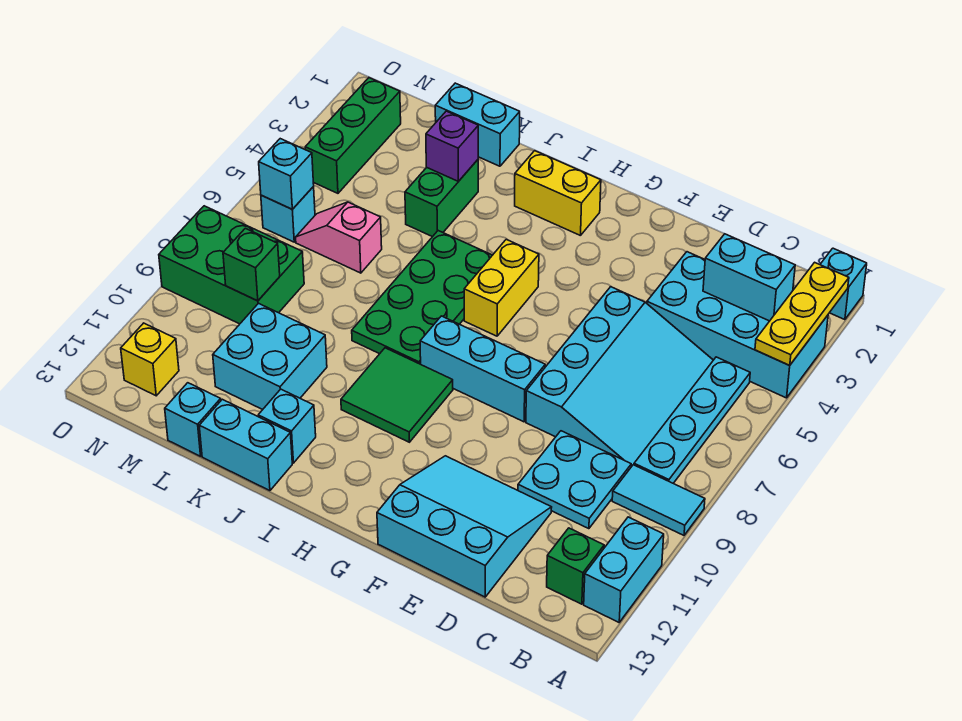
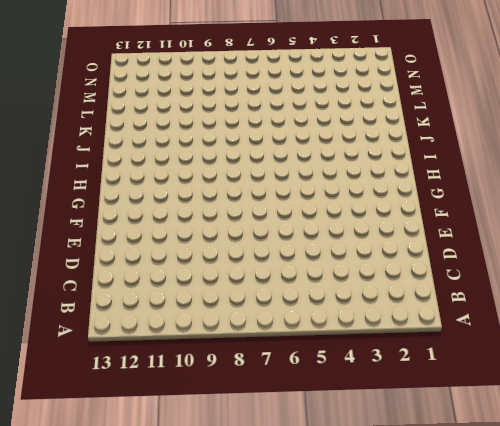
none -> cyan 1x1 brick [820,248,867,320]
none -> cyan 2x4 brick [647,252,828,398]
none -> cyan 1x2 tile [612,465,705,535]
none -> cyan 1x2 brick [584,517,664,622]

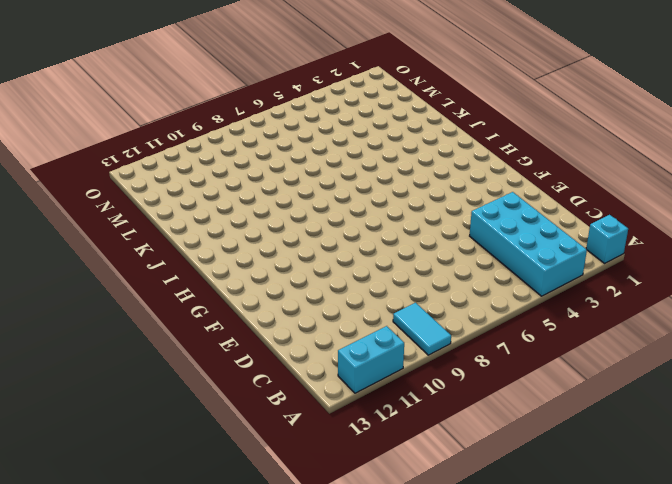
none -> cyan 1x4 plate [634,357,750,483]
none -> green 1x1 brick [547,528,604,604]
none -> cyan 3x4 slope [526,287,713,466]
none -> cyan 2x2 plate [518,431,631,529]

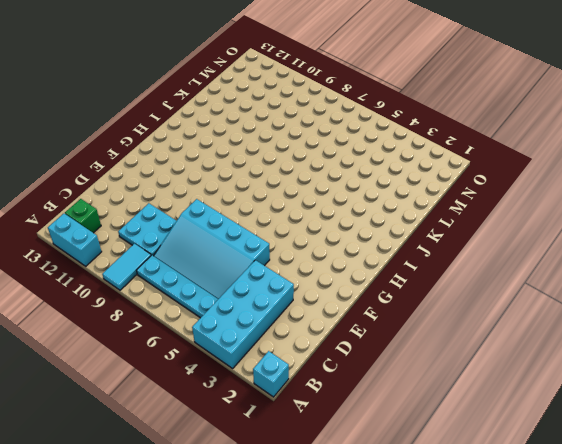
none -> cyan 3x3 slope [377,456,552,597]
none -> cyan 1x3 brick [420,316,545,422]
none -> yellow 1x2 brick [515,151,601,236]
none -> yellow 1x2 brick [464,239,539,336]

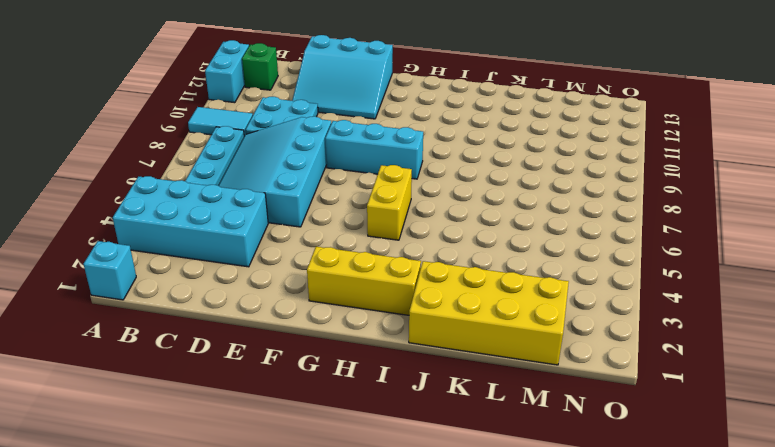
yellow 1x3 brick [307,247,421,315] -> yellow 1x2 brick [515,151,601,236]
yellow 2x4 brick [409,261,569,365] -> cyan 1x2 brick [435,83,520,166]
none -> green 2x2 tile [341,348,453,442]
none -> green 2x4 plate [352,231,492,364]
none -> cyan 1x1 brick [258,389,316,463]
none -> cyan 1x2 brick [199,399,292,491]

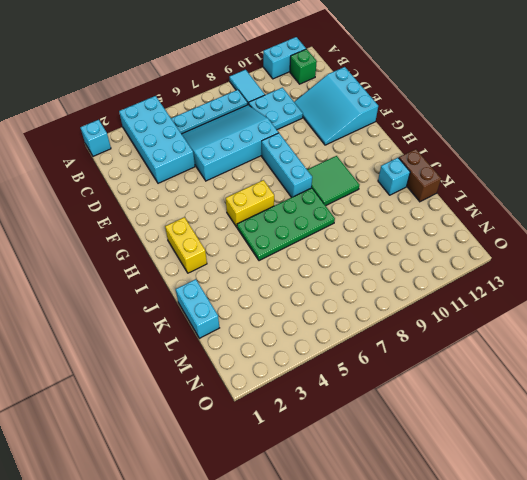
brown 1x2 brick [399,149,441,202] -> cyan 1x2 brick [199,399,292,491]
none -> green 1x2 brick [405,160,478,237]
none -> cyan 2x2 brick [213,303,327,410]
none -> pink 1x2 slope [296,202,382,273]
none -> cyan 1x1 brick [165,383,221,456]

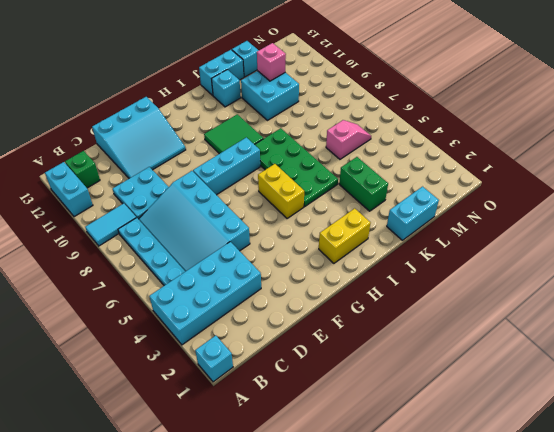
pink 1x1 brick [257,43,286,81] -> none
none -> green 2x3 brick [159,206,304,324]
none -> green 1x3 brick [305,78,401,193]
none -> cyan 1x1 brick [261,187,315,242]
none -> yellow 1x1 brick [121,323,179,396]

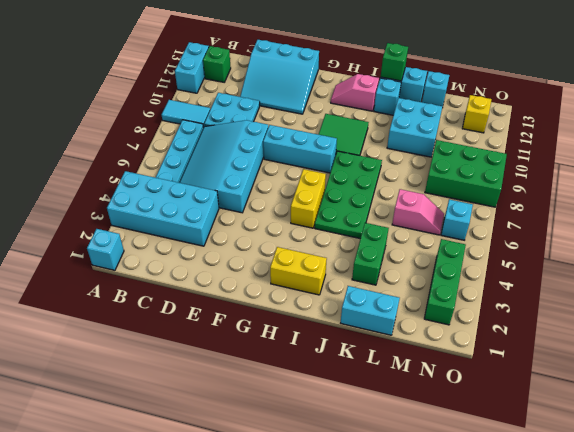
pink 1x2 slope [331,74,379,111] -> none
green 1x1 brick [381,43,408,81] -> green 1x1 brick moved to [223,228,280,301]
none -> yellow 1x3 plate [755,262,849,365]
none -> cyan 1x2 brick [703,234,795,321]
none -> purple 1x1 brick [426,111,478,181]
none -> cyan 1x1 brick [259,139,314,209]

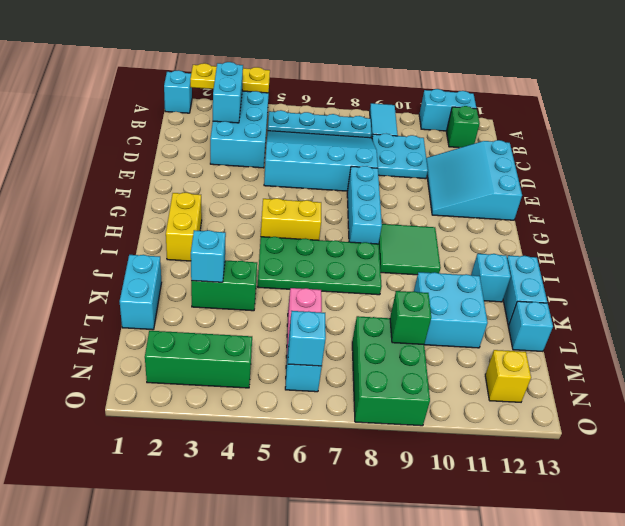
cyan 1x1 brick [191,230,226,282] -> purple 1x1 brick [426,111,478,181]

